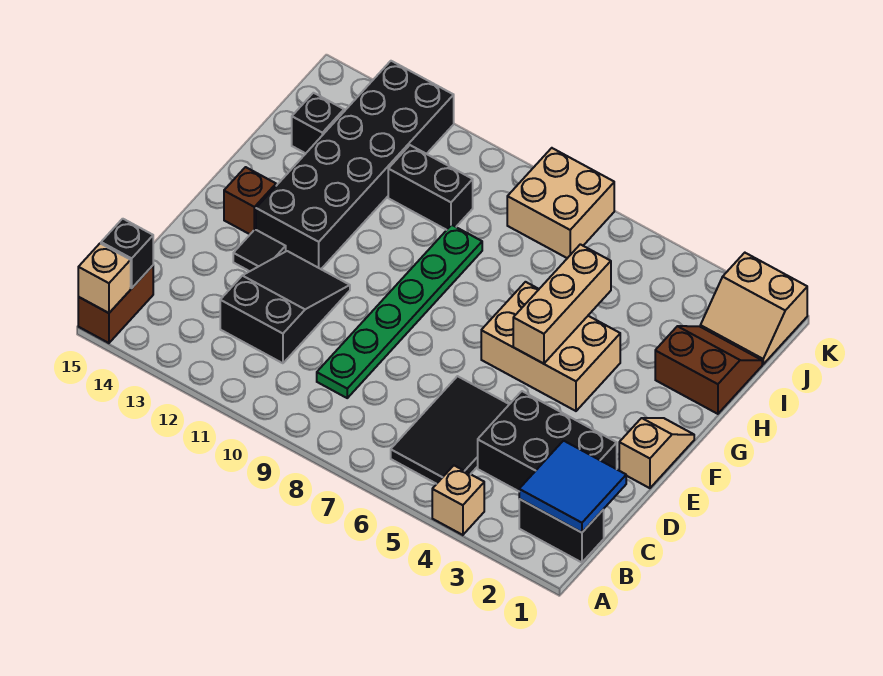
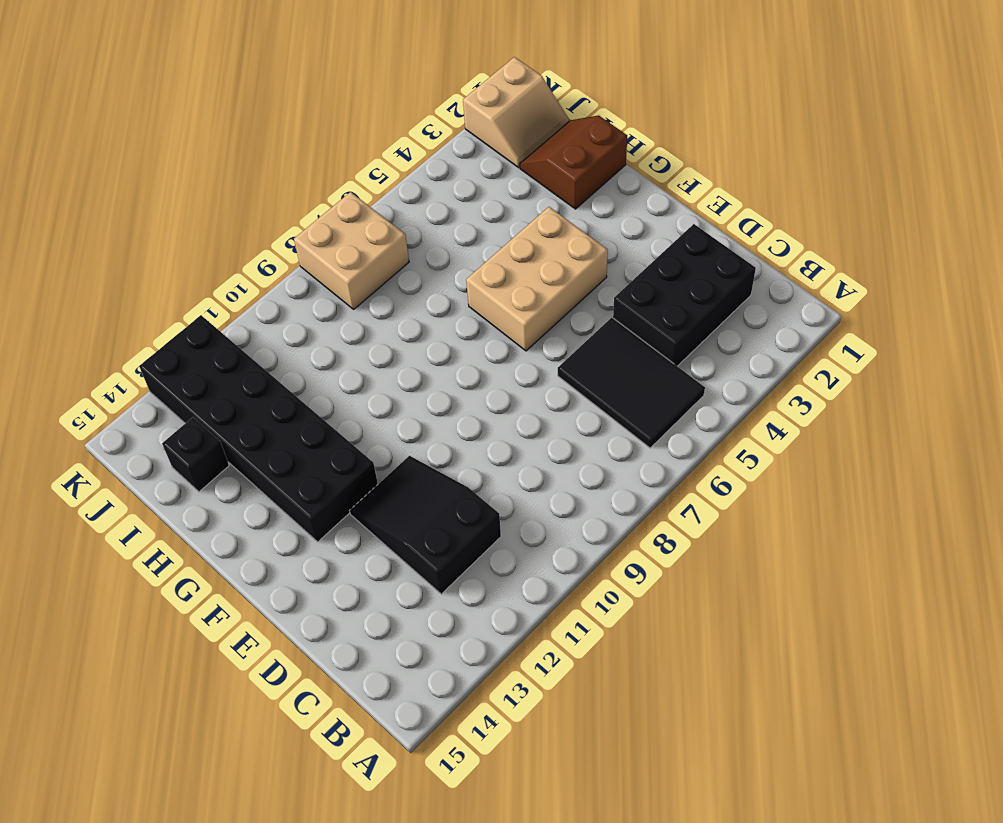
none -> tan 1x1 brick [432,466,484,535]
none -> brown 1x2 brick [78,266,153,343]
none -> black 1x2 brick [519,499,604,562]

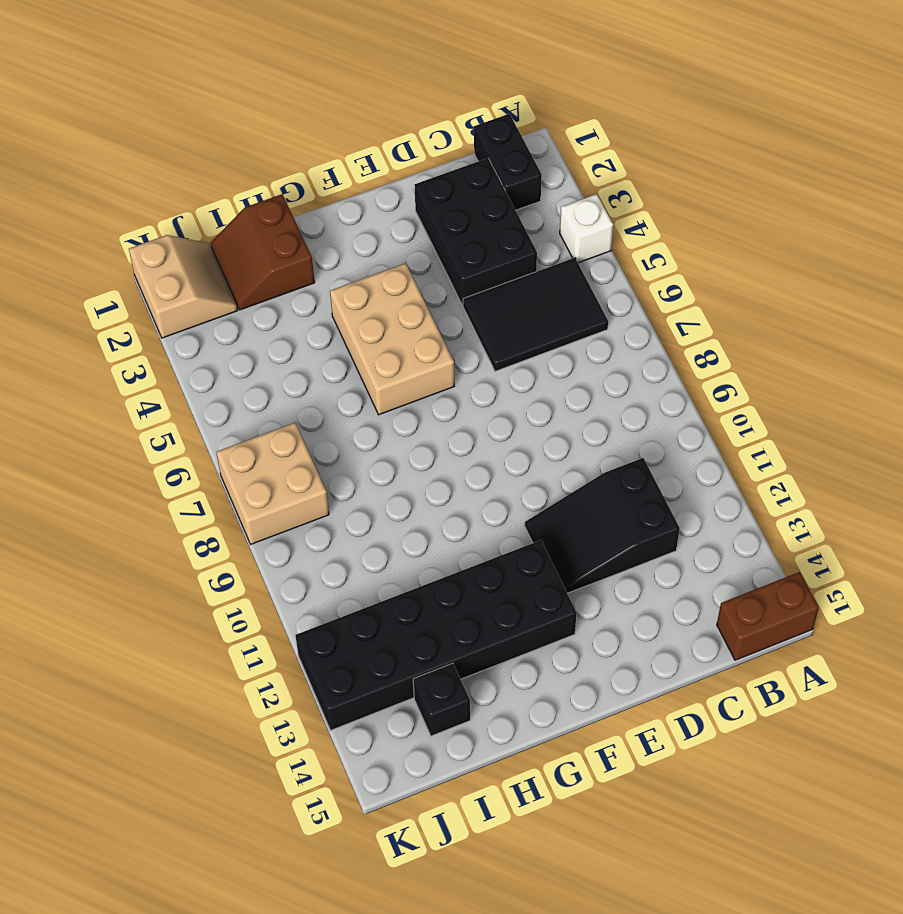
white 1x1 brick [560,194,613,263] -> tan 1x1 brick [432,466,484,535]
none -> green 1x6 plate [317,225,482,398]
none -> tan 1x2 slope [619,418,694,488]
none -> black 1x1 tile [233,230,286,271]

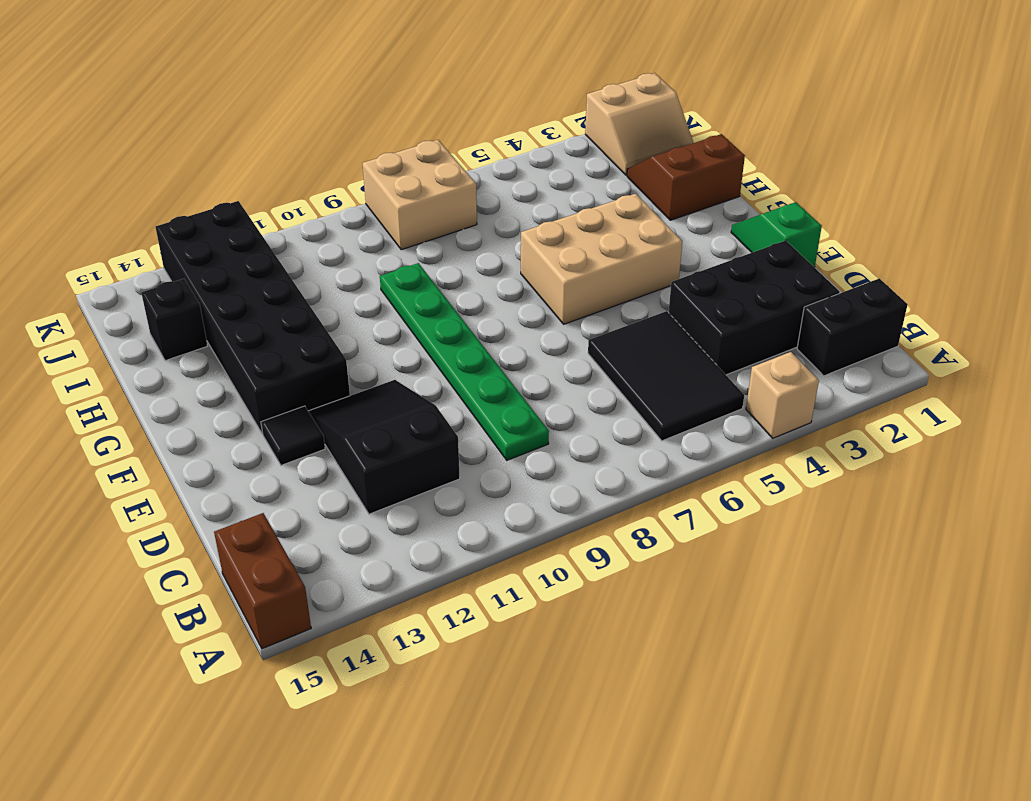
green 1x2 slope [731,202,822,268] -> tan 1x2 slope [619,418,694,488]
none -> brown 1x1 brick [224,167,276,234]
none -> black 1x2 brick [388,145,473,230]
none -> tan 1x1 brick [78,243,131,313]

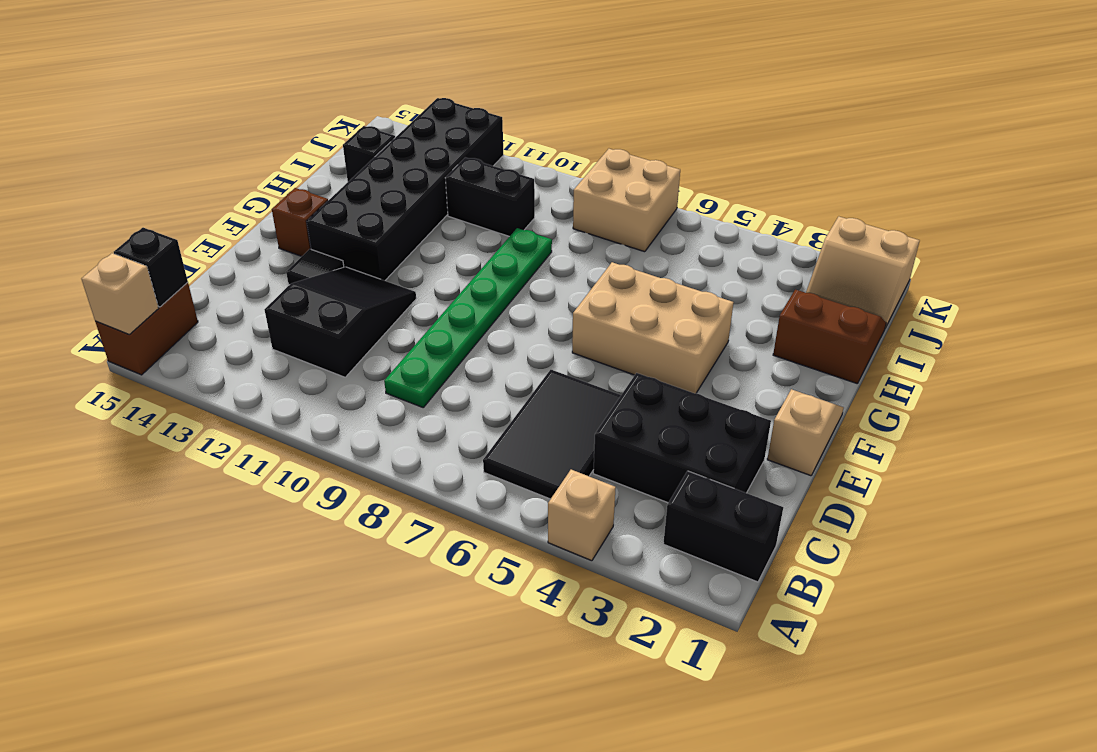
none -> blue 2x2 tile [519,441,626,533]
none -> tan 1x3 brick [513,244,611,364]

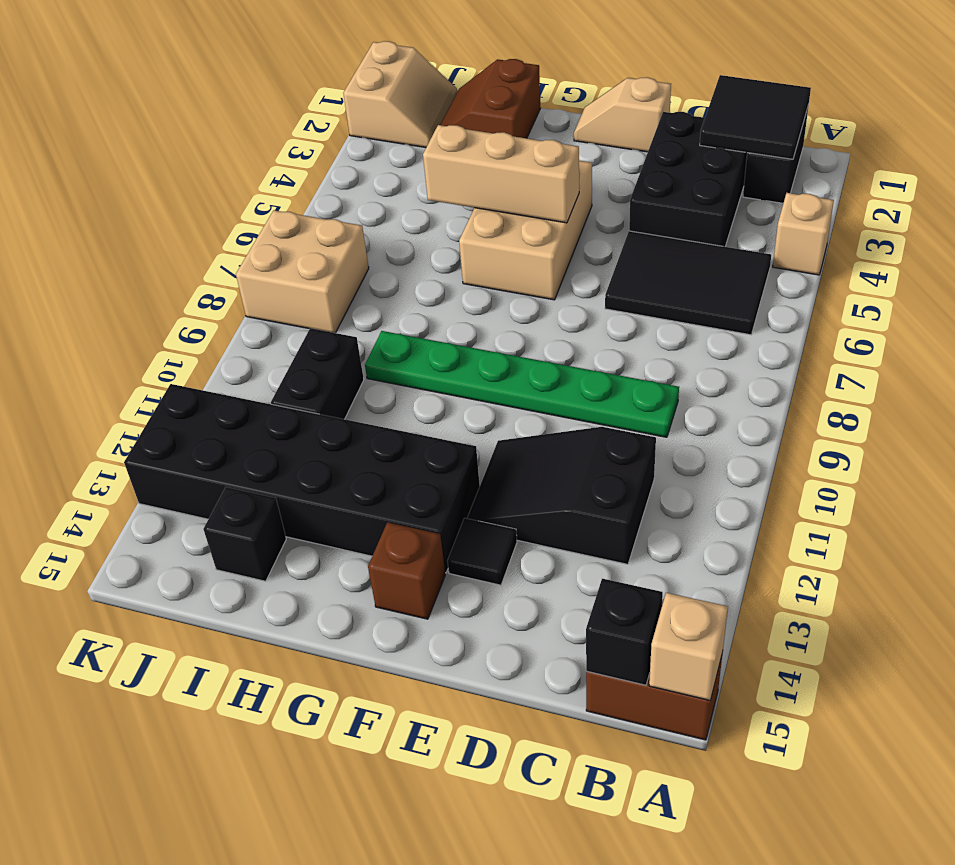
black 2x2 tile [700,75,811,159] -> blue 2x2 tile [519,441,626,533]

